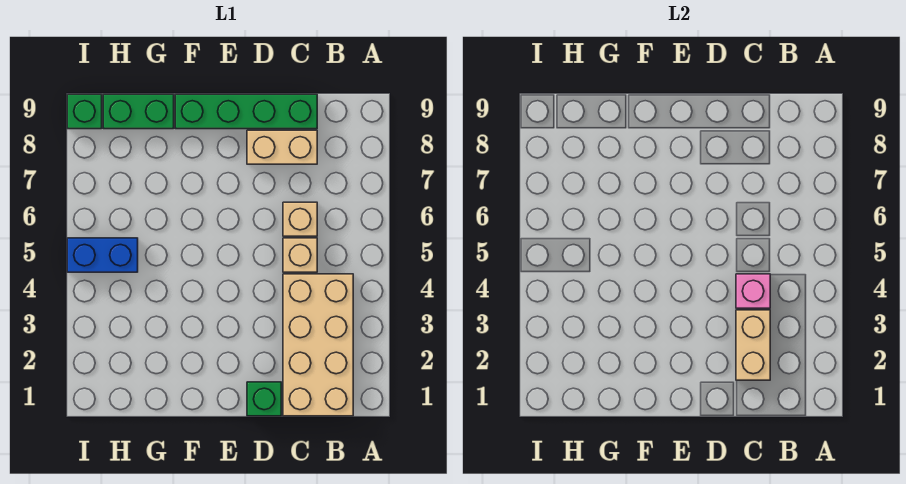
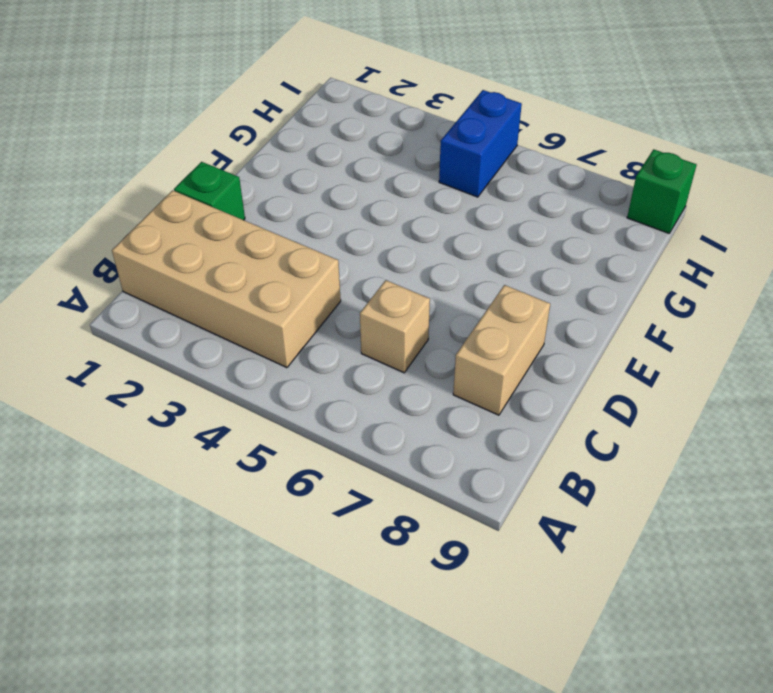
none -> tan 1x1 brick [283,238,317,272]
none -> green 1x4 brick [175,94,317,129]

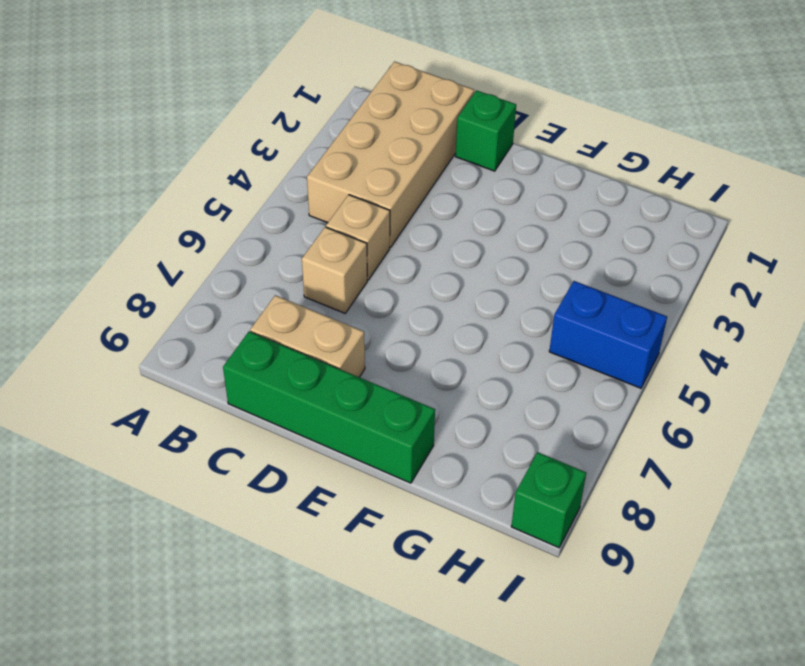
none -> green 1x2 brick [103,94,174,129]
none -> tan 1x2 brick [736,310,770,380]

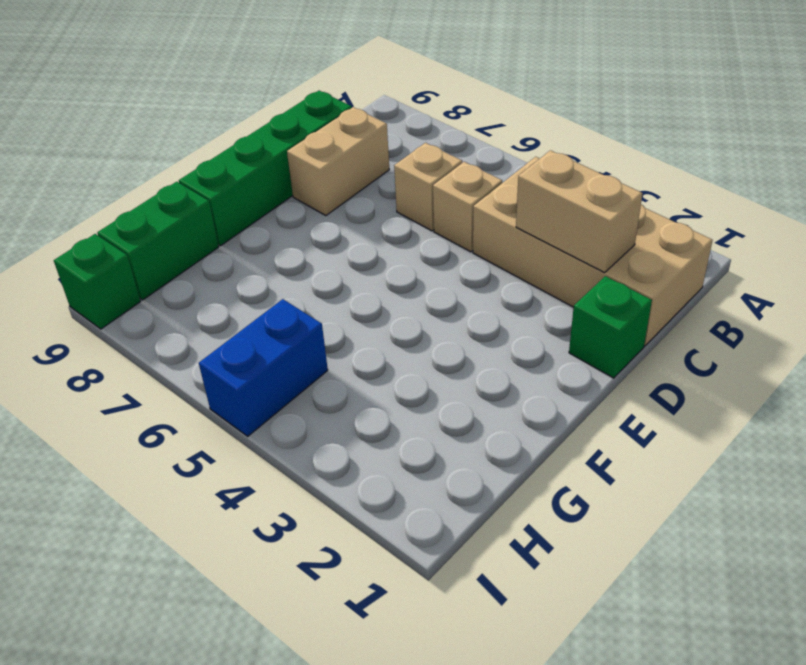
none -> pink 1x1 brick [736,274,770,308]

